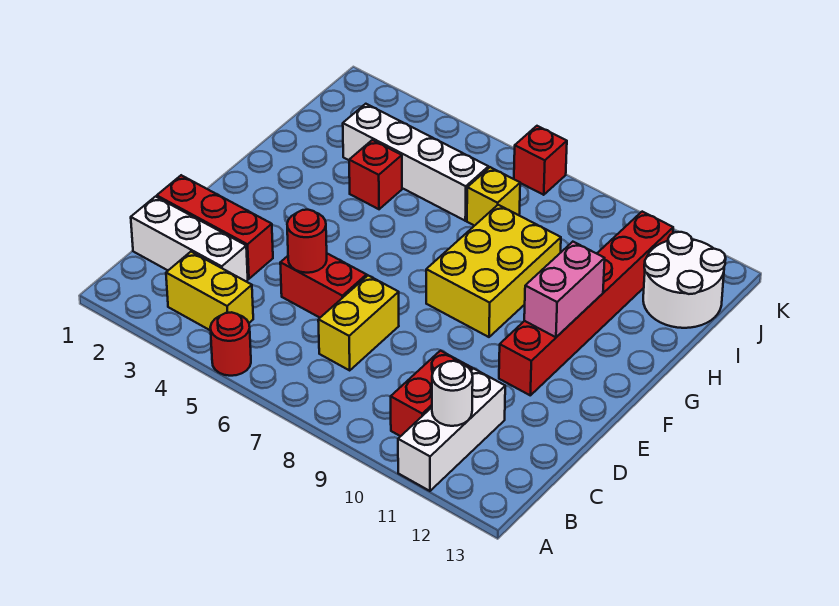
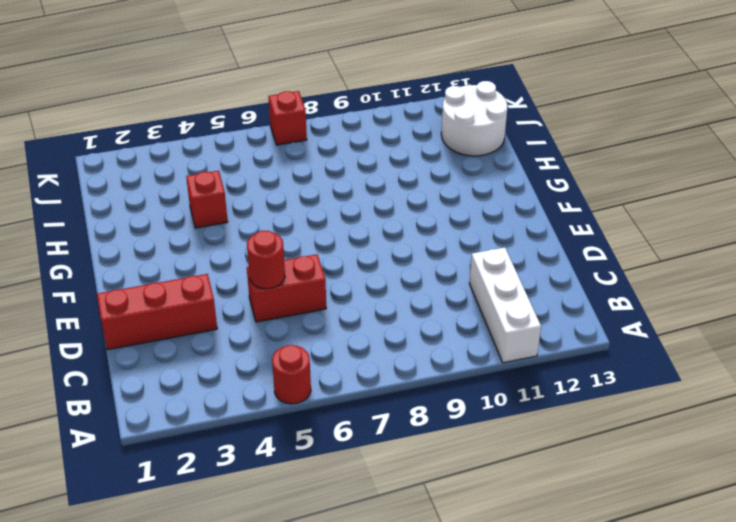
none -> yellow 1x2 brick [166,252,253,331]
none -> red 1x2 brick [391,351,472,436]
none -> white 1x3 brick [131,197,248,281]

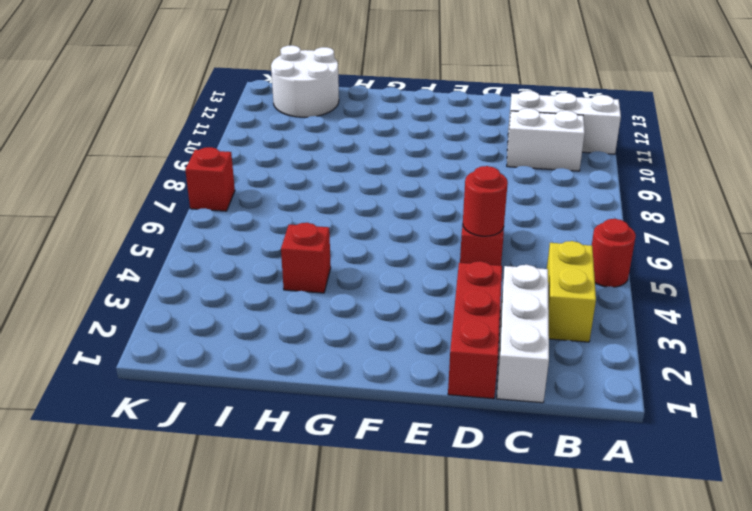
white 1x2 brick [507,108,585,171] -> red 1x2 brick [391,351,472,436]
none -> yellow 1x2 brick [318,276,399,370]
none -> red 1x6 brick [499,212,673,395]
none -> yellow 2x3 brick [426,205,561,337]

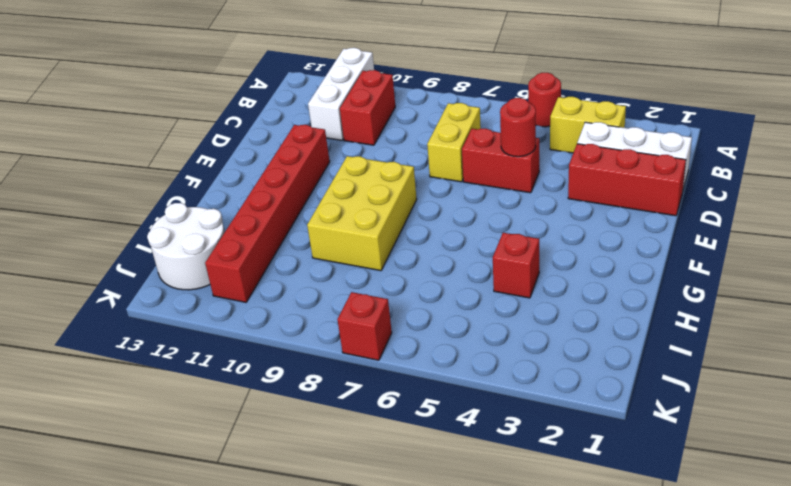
none -> white 1x4 brick [343,104,489,221]
none -> yellow 1x1 brick [467,167,520,226]
none -> white 1x1 round brick [432,361,473,426]

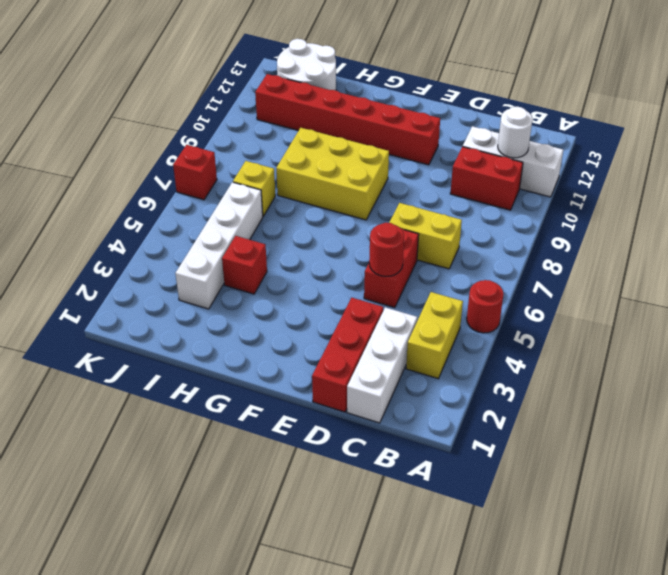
none -> pink 1x2 brick [524,242,605,337]

